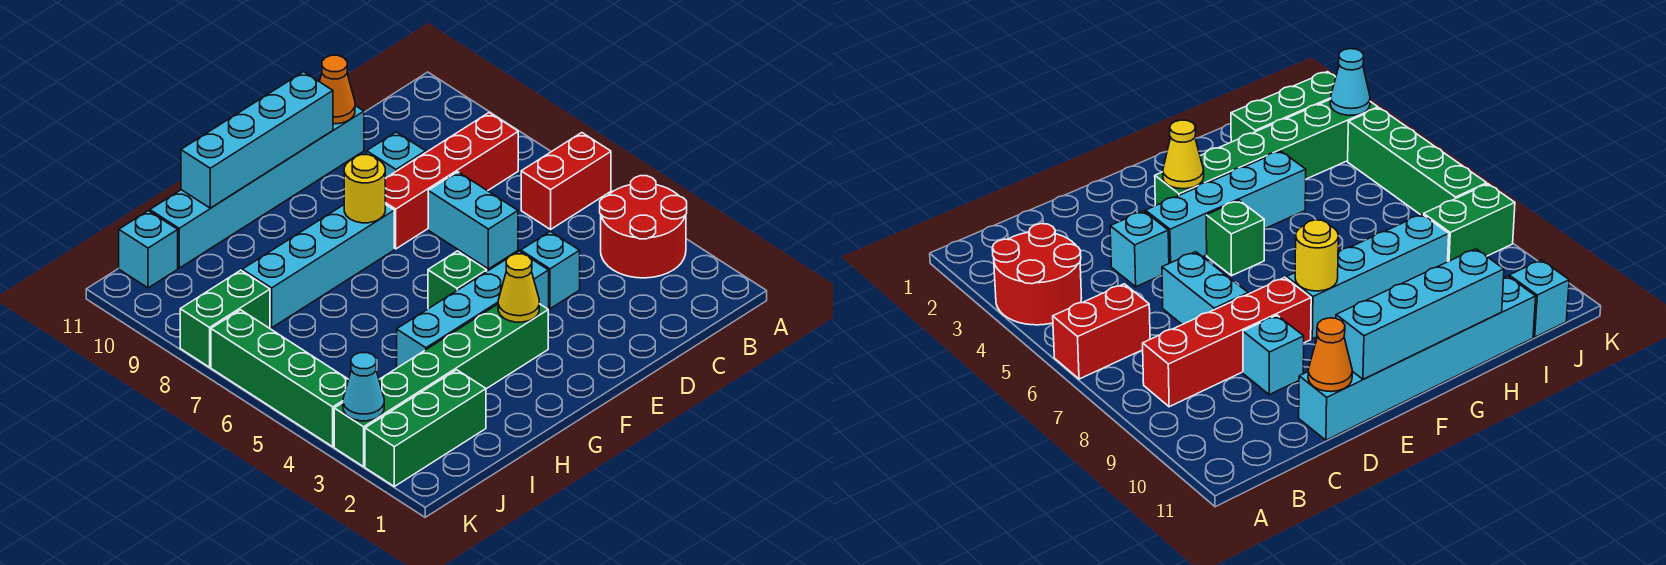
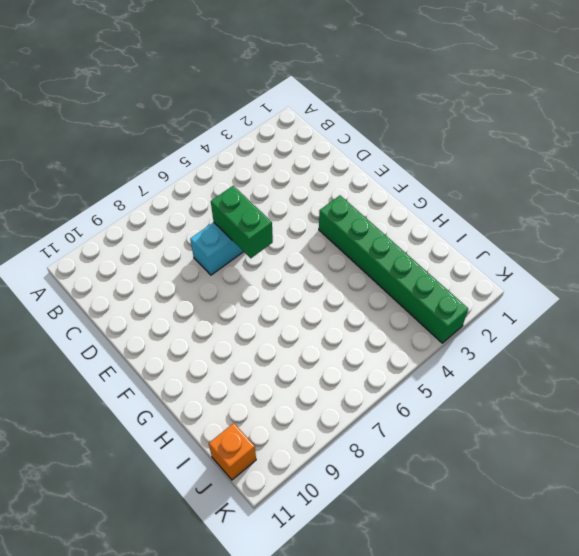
green 1x2 brick [211,186,273,258] -> green 1x2 brick moved to [180,270,270,367]
orange 1x1 brick [209,423,256,480] -> cyan 1x1 brick [119,211,178,288]
none -> red 2x2 round brick [600,176,687,278]
none -> red 1x2 brick [521,133,611,229]
none -> red 1x4 brick [385,113,518,249]

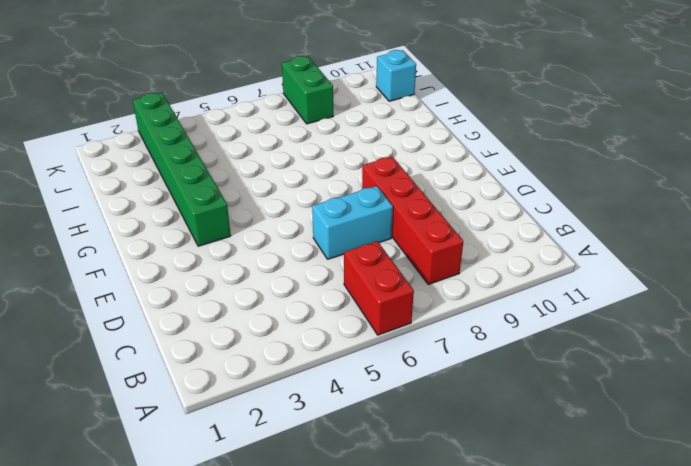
none -> red 2x2 round brick [600,176,687,278]
none -> cyan 1x1 brick [521,231,580,309]
none -> cyan 1x1 brick [367,132,426,178]

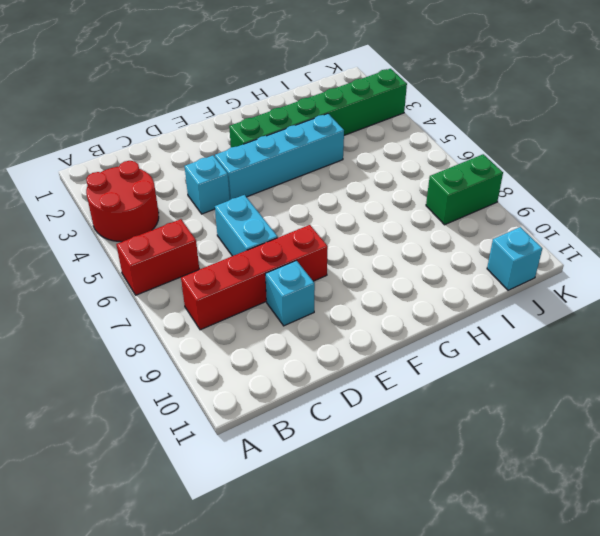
none -> cyan 1x6 brick [150,106,364,268]
none -> green 1x1 brick [428,251,487,309]
none -> cyan 1x4 brick [242,204,394,328]

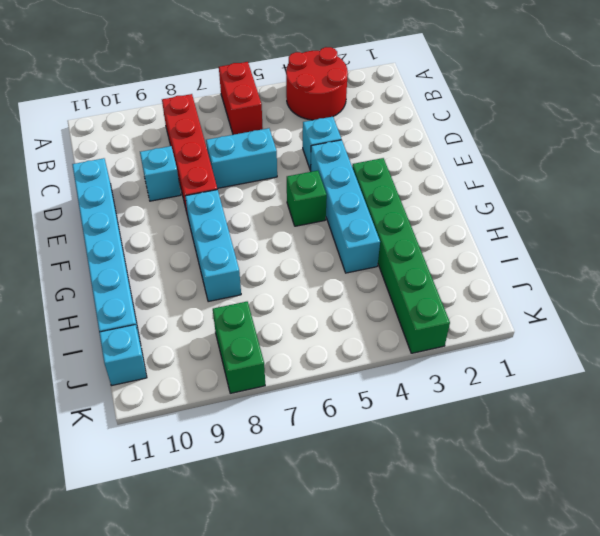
cyan 1x3 brick [185,190,241,302] -> cyan 1x4 brick [242,204,394,328]
none -> green 1x3 brick [365,370,486,486]
none -> green 1x4 brick [211,310,348,447]
none -> orange 1x1 cone [320,55,355,124]

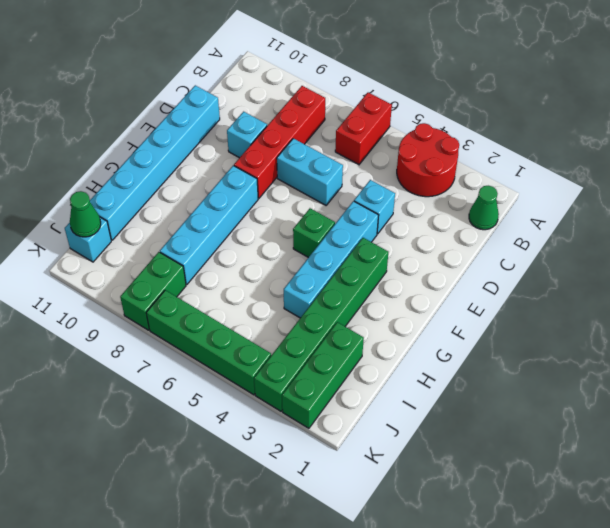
green 1x1 cone [469,186,499,230] -> none
green 1x1 cone [70,191,101,237] -> none
none -> orange 1x1 cone [320,55,355,124]
none -> cyan 1x4 brick [181,72,333,208]
none -> yellow 1x1 cone [498,254,539,322]

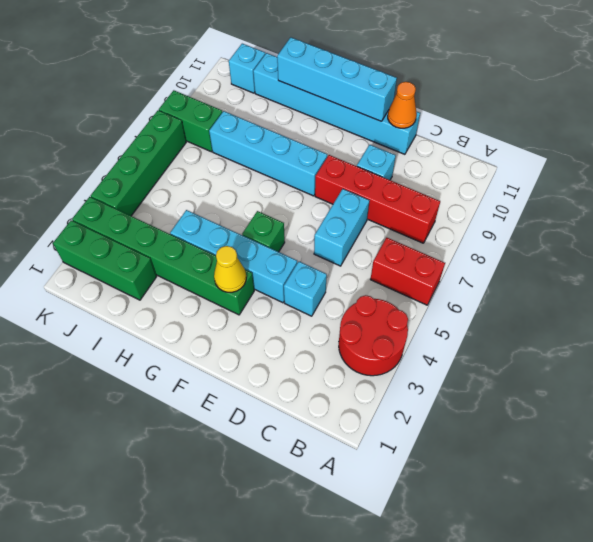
none -> yellow 1x1 round brick [344,155,385,223]
none -> cyan 1x1 cone [343,353,384,421]

